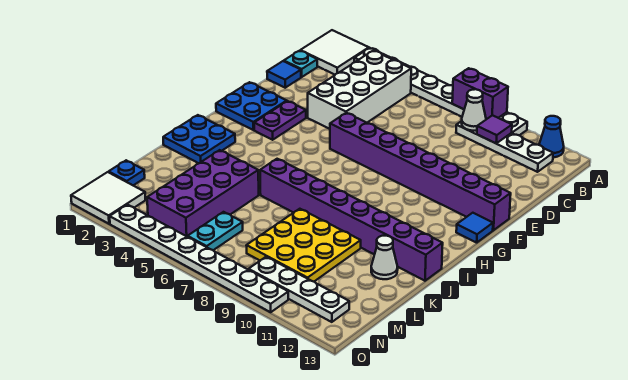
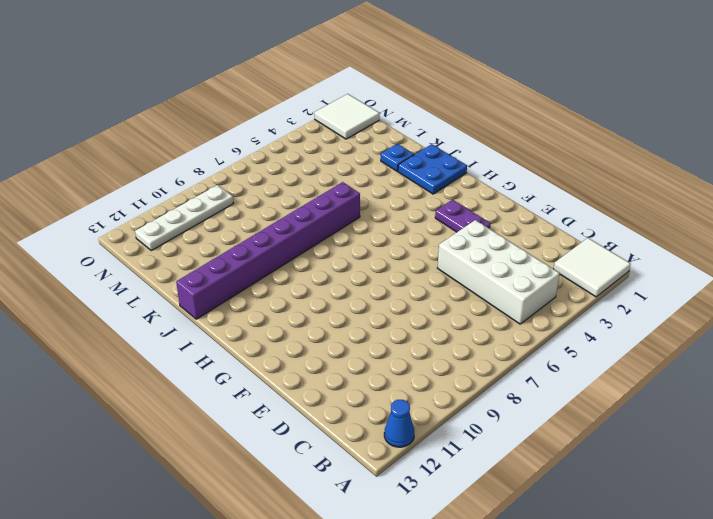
blue 1x1 plate [381,144,414,171] -> blue 1x1 plate moved to [109,160,145,185]
none -> white 1x8 plate [354,48,527,135]
none -> white 1x4 plate [456,122,553,172]
none -> cyan 1x1 plate [284,51,317,77]

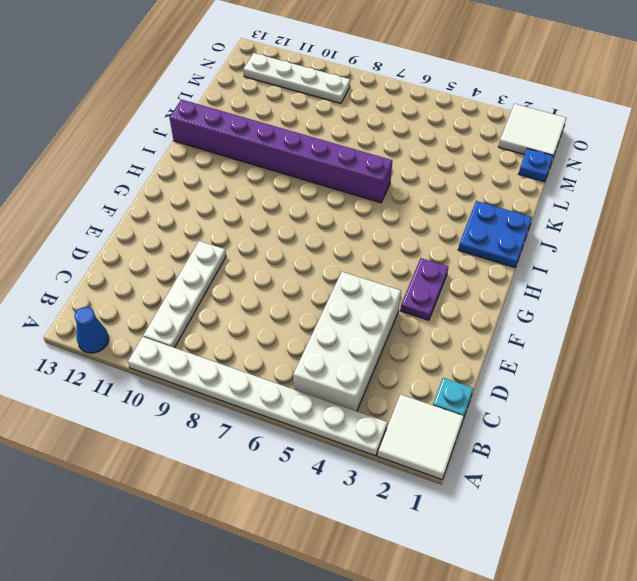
white 1x4 plate [143,241,226,348] -> white 1x4 plate turned to [456,122,553,172]
none -> blue 1x1 tile [267,61,301,88]
none -> blue 2x2 plate [216,82,287,130]
none -> purple 1x8 brick [330,113,511,230]

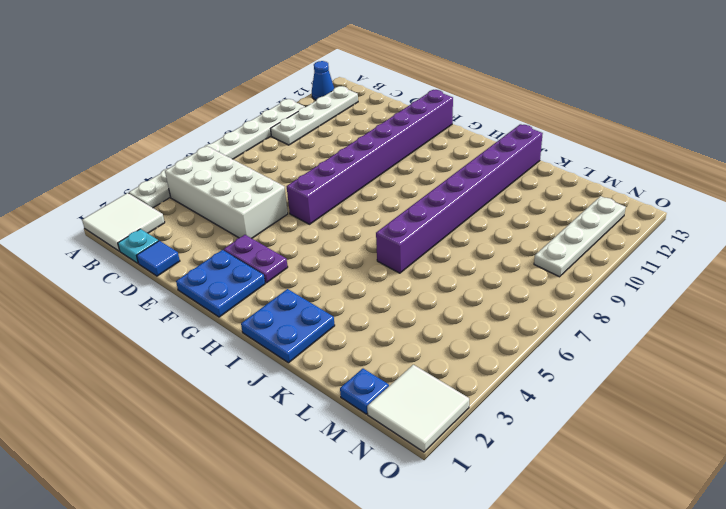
none -> blue 1x1 tile [456,213,493,243]
none -> purple 2x4 brick [147,150,259,237]
none -> yellow 3x3 plate [246,209,361,282]

